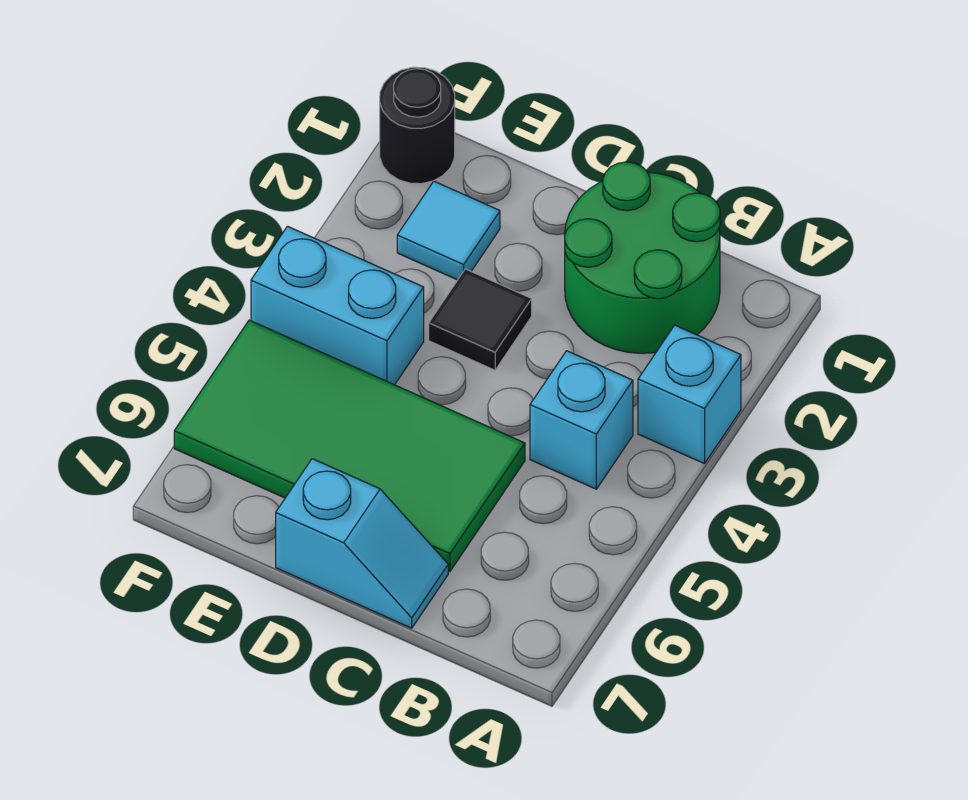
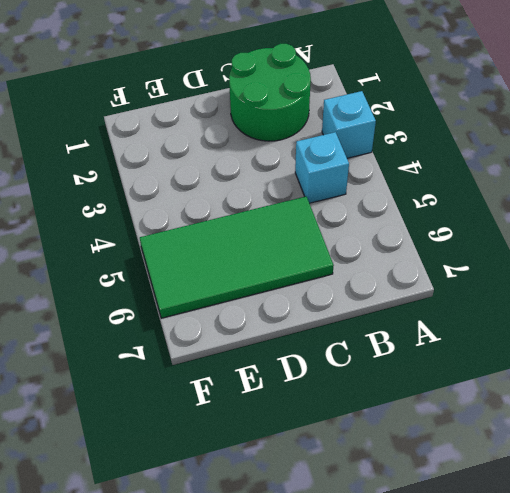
none -> cyan 1x2 slope [276,459,448,628]
none -> black 1x1 tile [429,269,532,370]

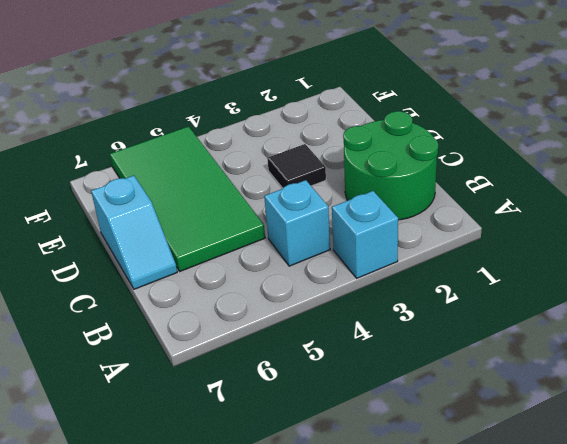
none -> cyan 1x1 tile [397,181,500,280]
none -> cyan 1x2 brick [251,226,424,385]

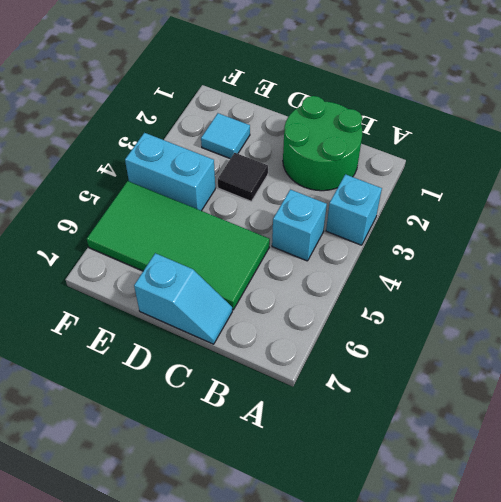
none -> black 1x1 round brick [380,67,455,184]

